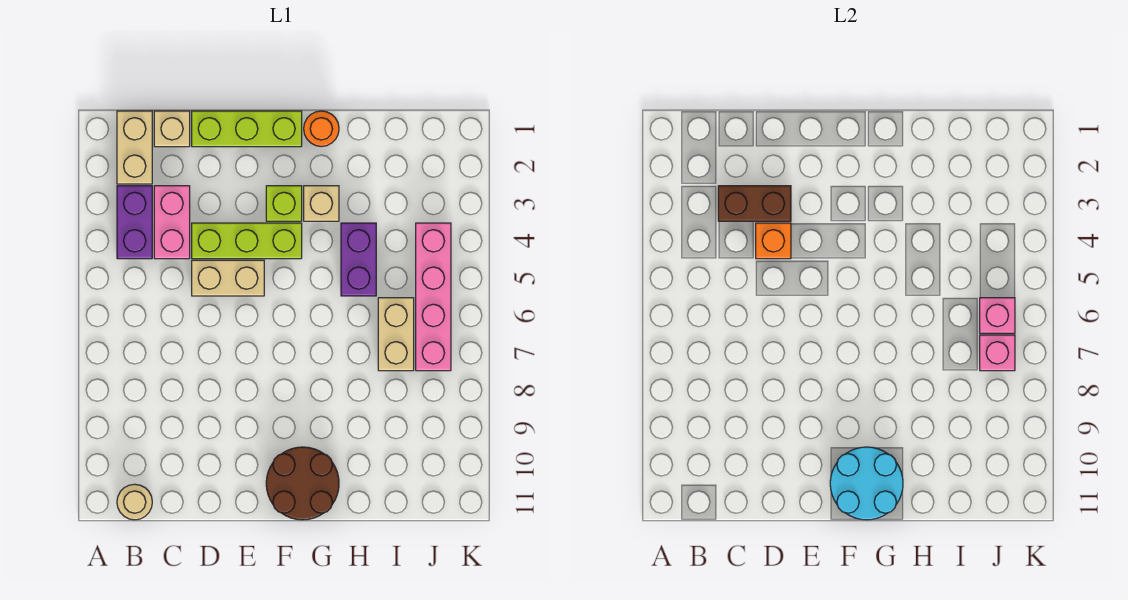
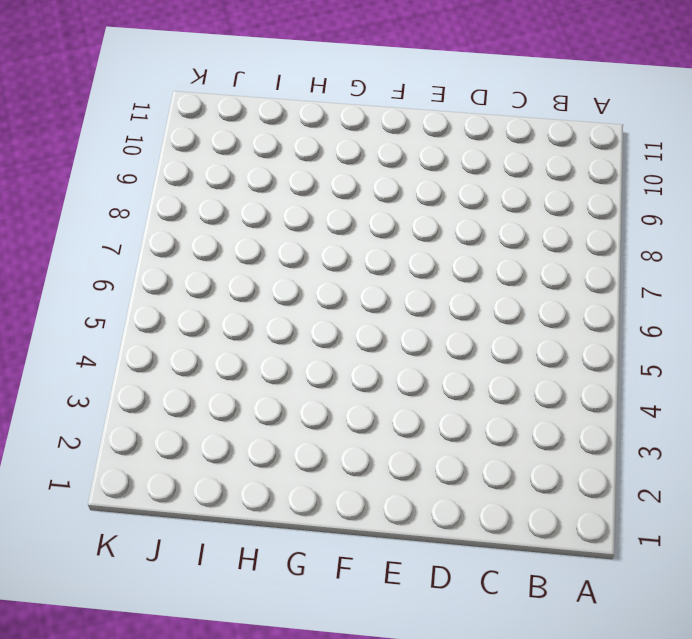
none -> tan 1x2 brick [117,111,152,184]
none -> purple 1x2 brick [117,186,152,259]
none -> tan 1x1 round brick [117,484,152,520]

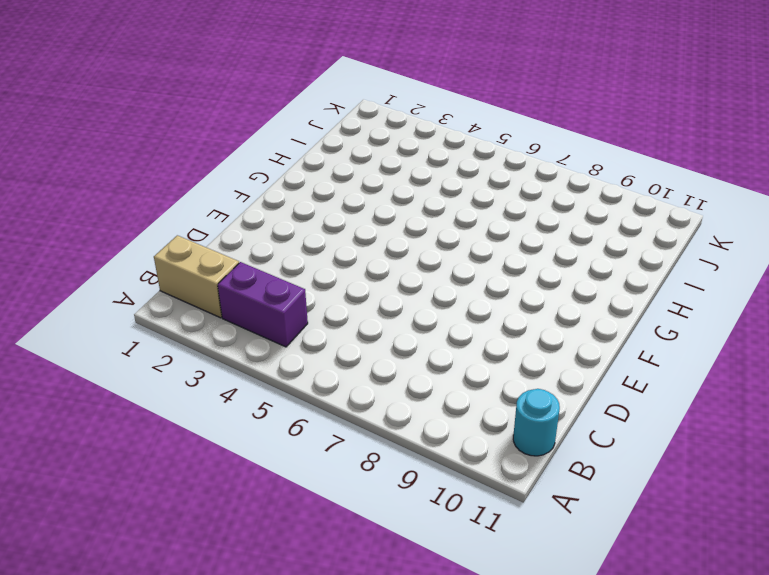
cyan 1x1 round brick [513,389,560,456] -> tan 1x1 round brick [117,484,152,520]
none -> tan 1x1 brick [154,111,190,147]
none -> pink 1x2 brick [154,186,190,259]
none -> lime 1x3 brick [192,111,302,147]

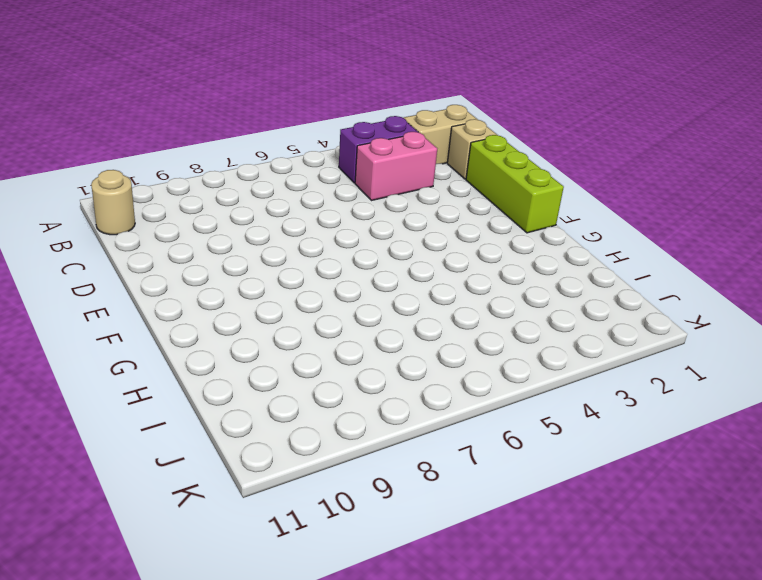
none -> lime 1x3 brick [192,223,302,259]
none -> tan 1x2 brick [192,260,264,296]
none -> lime 1x1 brick [266,186,302,221]

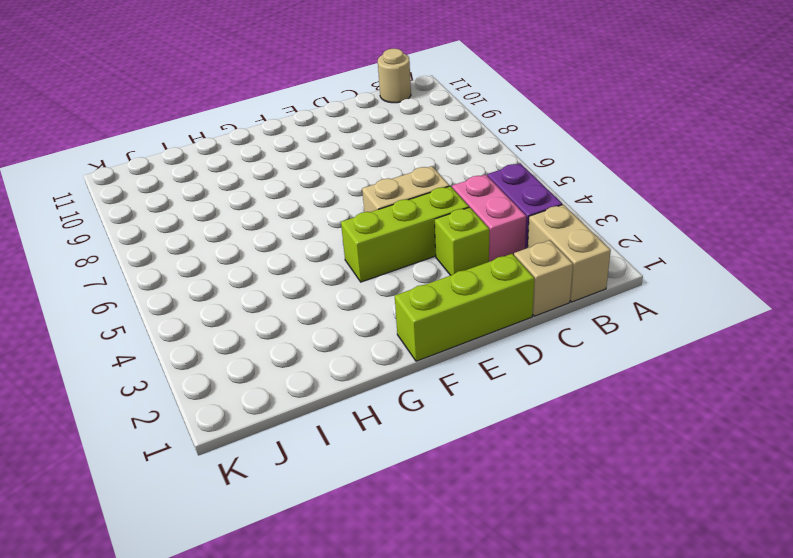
lime 1x1 brick [435,207,489,275] -> lime 1x1 brick moved to [266,186,302,221]
none -> brown 2x2 round brick [266,447,339,520]
none -> orange 1x1 round brick [304,111,339,147]
none -> tan 1x1 brick [304,186,339,221]

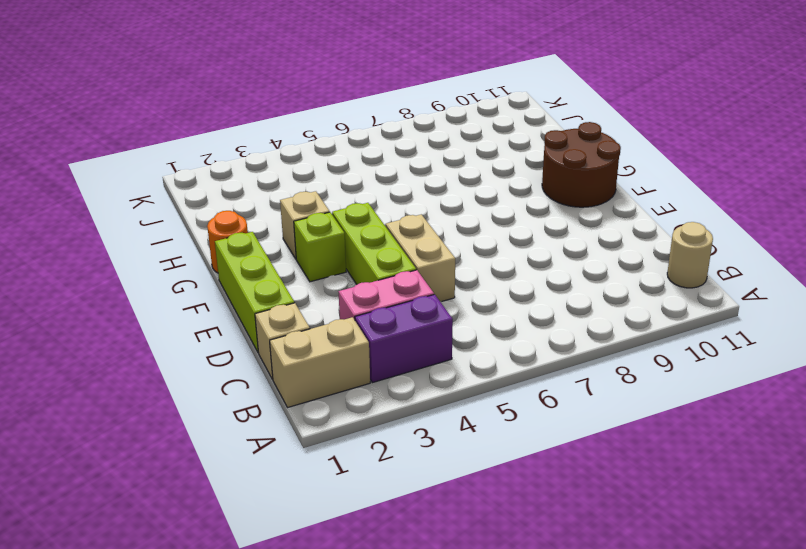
none -> purple 1x2 brick [341,223,376,296]
none -> tan 1x2 brick [378,298,414,371]
none -> pink 1x4 brick [416,223,451,371]

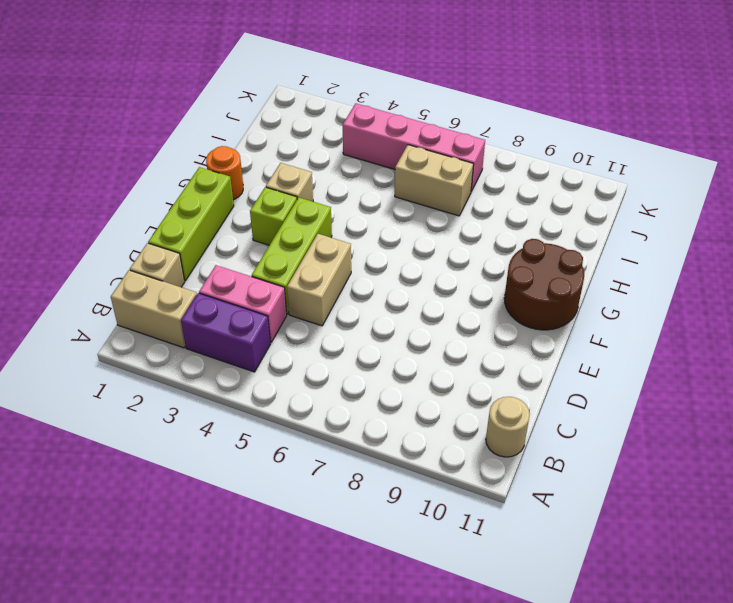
none -> purple 1x2 brick [341,223,376,296]
none -> brown 1x2 brick [718,186,791,221]
none -> orange 1x1 brick [756,223,791,259]

